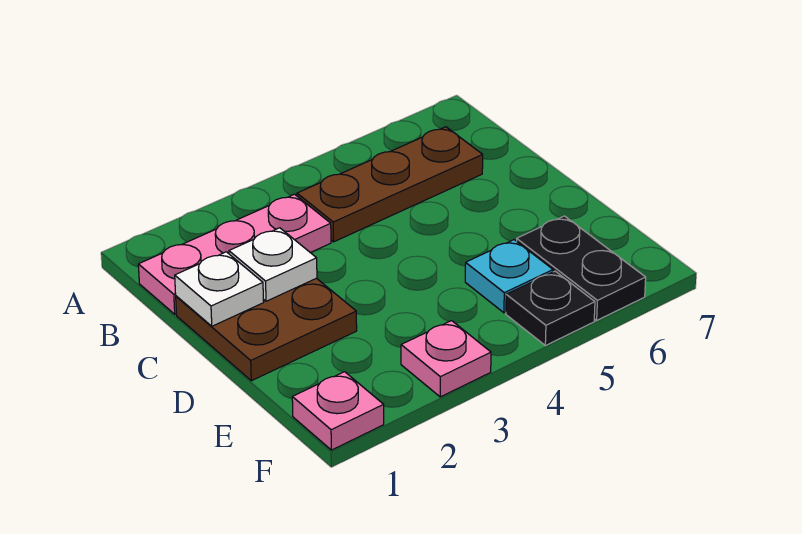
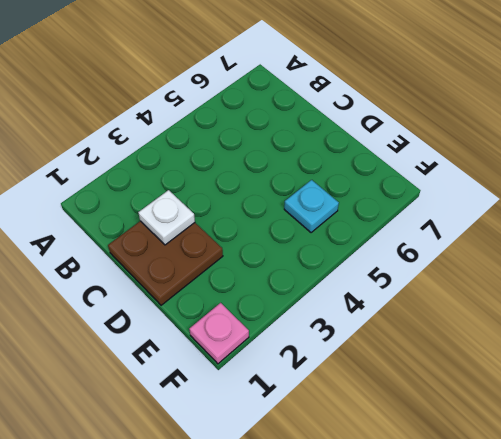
none -> pink 1x3 plate [138,194,331,314]
none -> brown 1x3 plate [297,127,483,242]

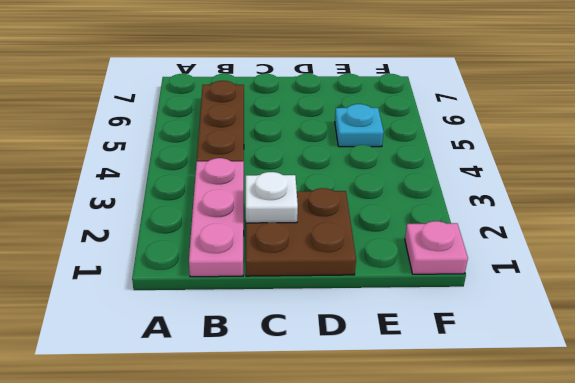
none -> black 1x2 plate [517,216,646,320]
none -> pink 1x1 plate [401,321,491,397]

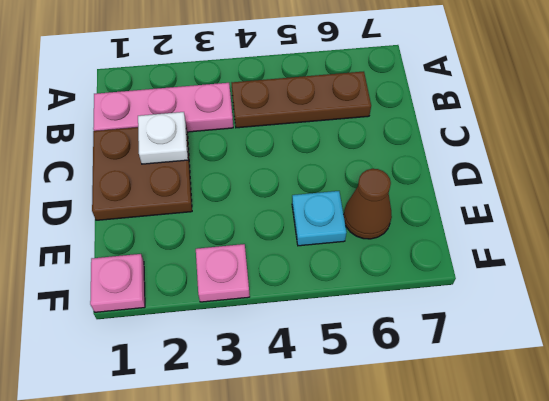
brown 1x1 cone [344,169,392,239] -> black 1x2 plate [517,216,646,320]
none -> black 1x1 plate [506,271,595,346]
none -> white 1x1 plate [175,252,264,326]

